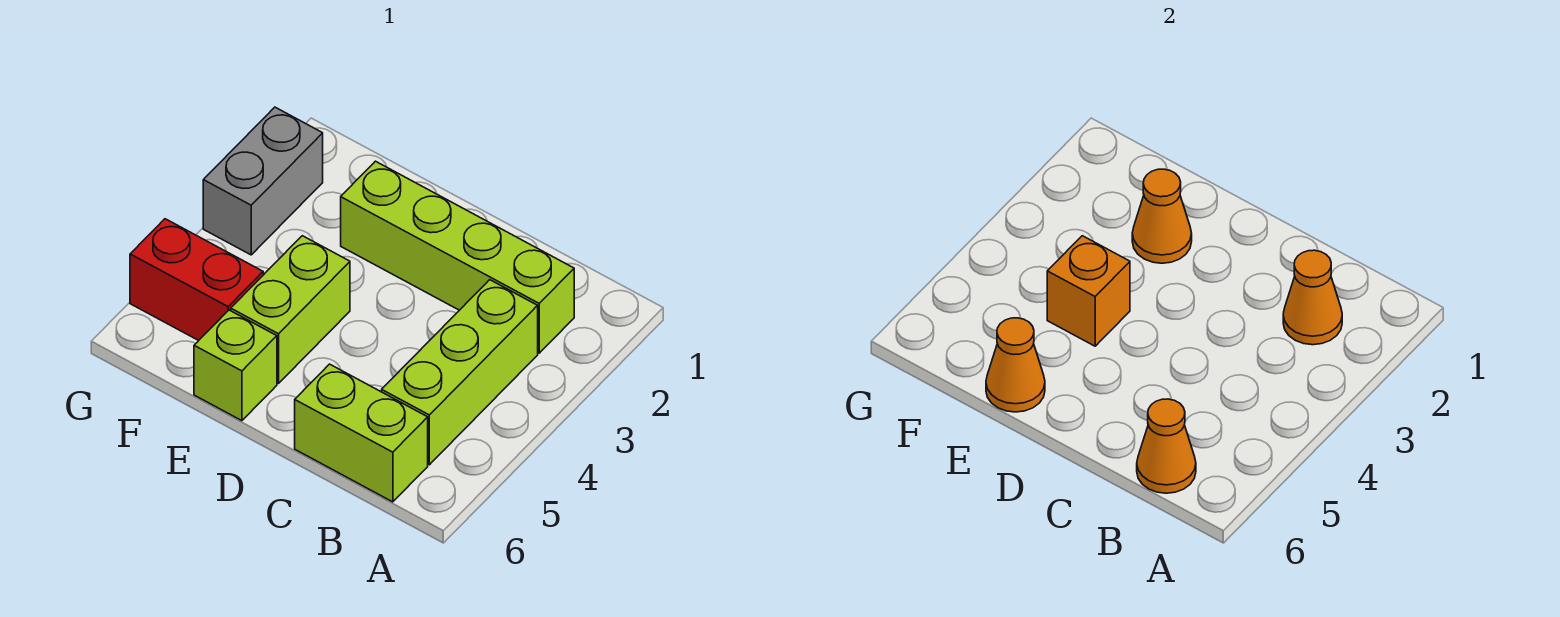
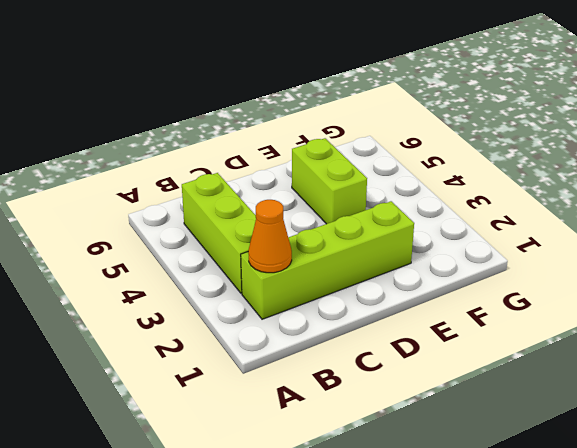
none -> lime 1x2 brick [295,364,428,502]
none -> lime 1x1 brick [194,310,277,421]
none -> red 1x2 brick [130,219,263,341]

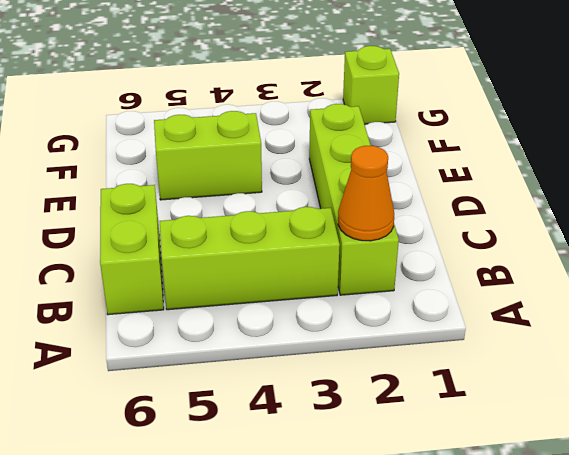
lime 1x1 brick [343,46,399,124] -> lime 1x1 brick moved to [194,310,277,421]
none -> red 1x2 brick [130,219,263,341]
none -> grey 1x2 brick [203,107,323,255]
none -> orange 1x1 cone [1137,399,1196,493]

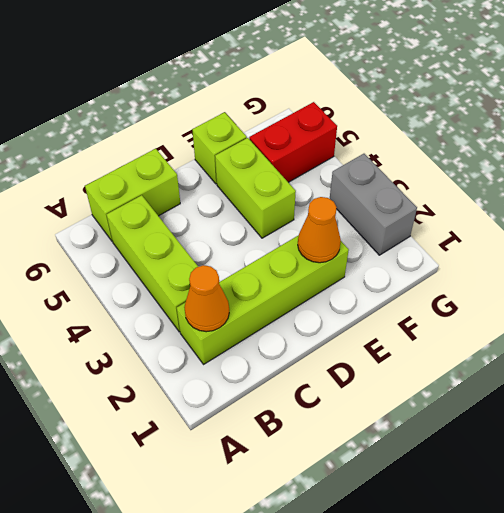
none -> orange 1x1 cone [1137,399,1196,493]
none -> orange 1x1 brick [1047,236,1130,346]
none -> orange 1x1 cone [986,318,1045,412]

